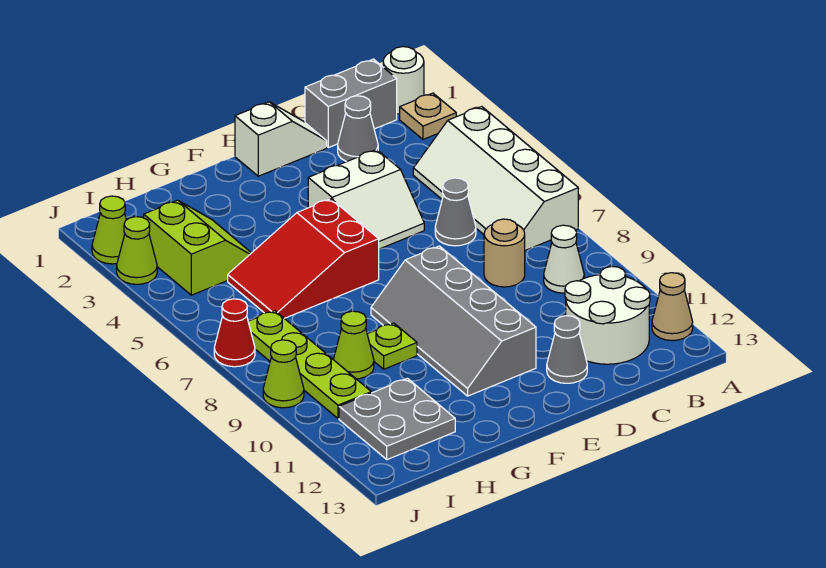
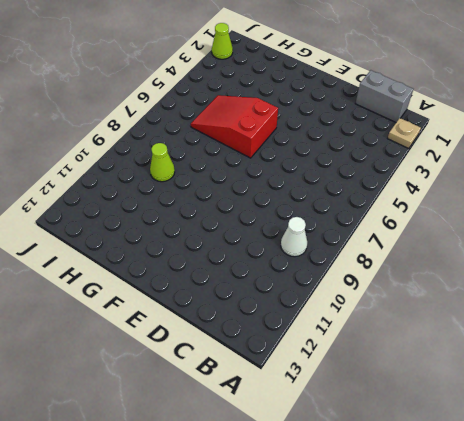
none -> white 1x1 round brick [383,47,424,114]
none -> white 2x4 slope [413,107,578,250]
none -> tan 1x1 cone [652,273,693,340]

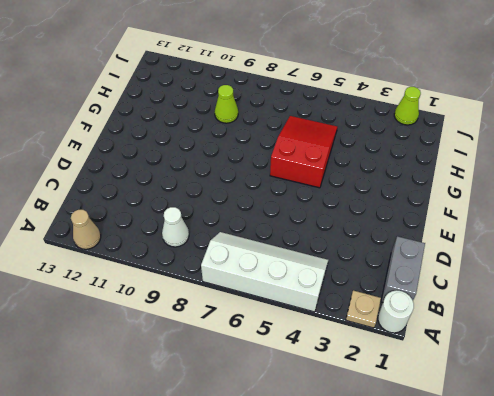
none -> white 2x2 round brick [565,266,650,364]
none -> grey 1x1 cone [338,96,378,162]
none -> grey 1x1 cone [435,178,476,246]

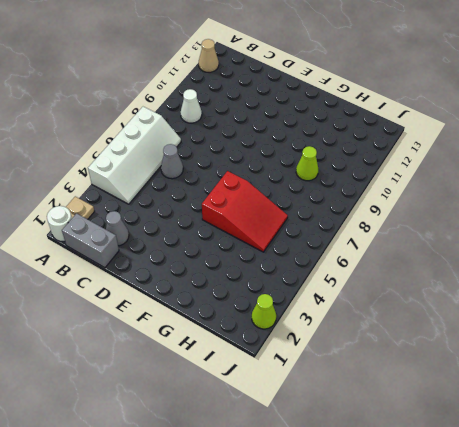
none -> white 2x2 round brick [565,266,650,364]
none -> tan 1x1 round brick [484,219,525,287]
none -> white 1x2 slope [235,102,327,176]

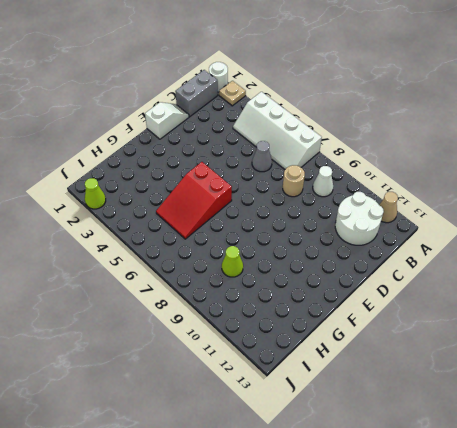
none -> grey 1x1 cone [338,96,378,162]
none -> white 2x2 slope [308,150,424,249]
none -> grey 1x1 cone [547,316,587,383]

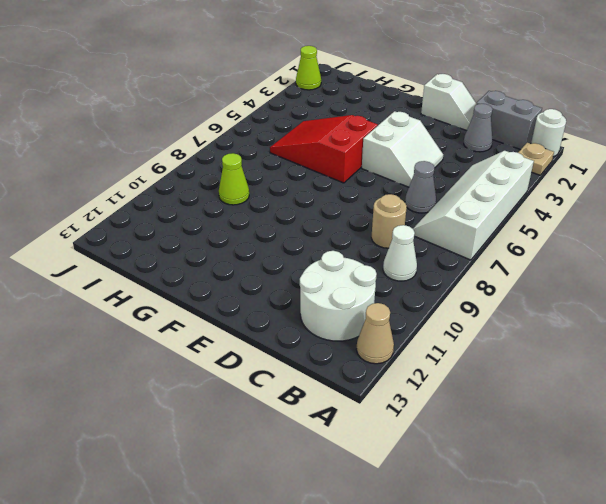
white 2x2 slope [362,111,443,187] -> white 2x2 slope turned to [308,150,424,249]
none -> grey 1x1 cone [547,316,587,383]
none -> grey 2x4 slope [371,246,536,396]
none -> lime 1x1 plate [367,323,417,369]

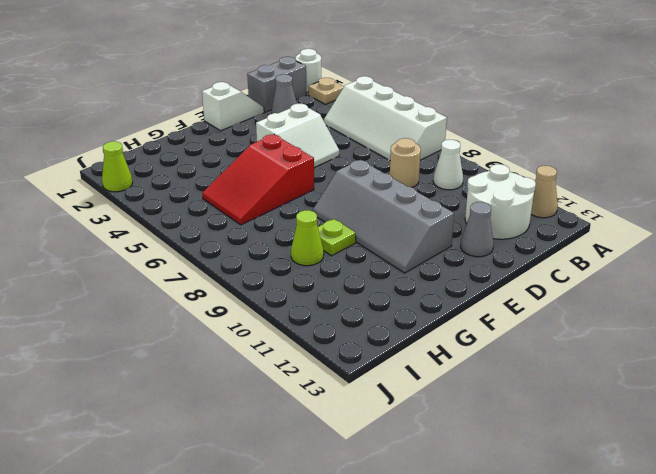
none -> grey 1x1 cone [435,178,476,246]
none -> lime 2x2 slope [144,200,251,295]
none -> grey 2x2 plate [339,378,455,460]

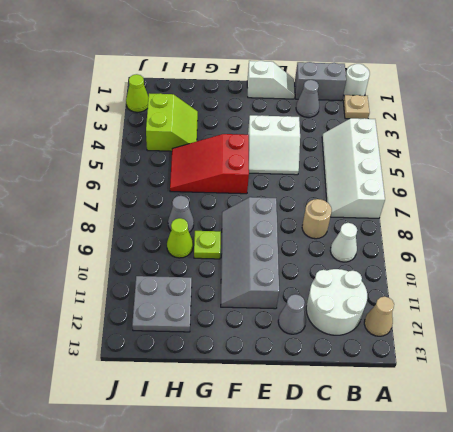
grey 1x1 cone [168,196,194,232] -> grey 1x1 cone moved to [435,178,476,246]
none -> lime 1x4 plate [248,311,371,418]
none -> lime 1x1 cone [117,217,157,284]
none -> red 1x1 cone [214,299,255,367]

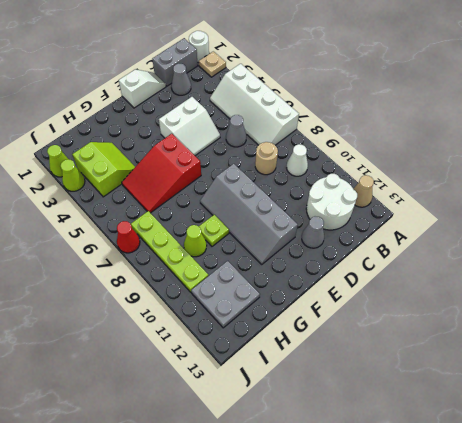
none -> lime 1x1 cone [263,340,304,408]

